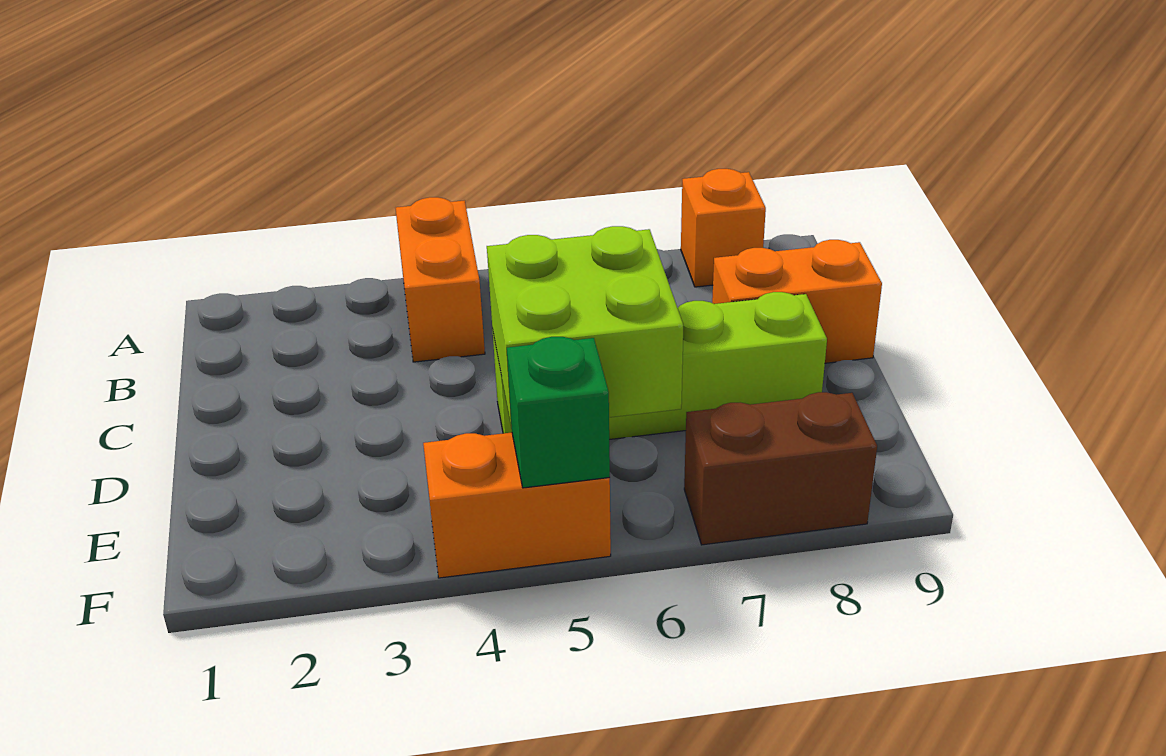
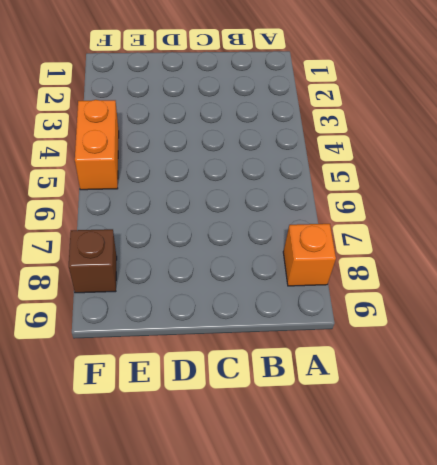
brown 1x1 brick [69,229,117,293] -> brown 1x2 brick [684,392,877,545]
none -> orange 1x2 brick [396,197,485,362]
none -> orange 1x2 brick [712,240,882,363]

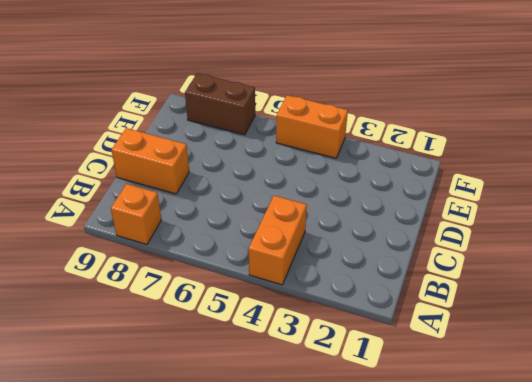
none -> lime 1x4 brick [492,292,827,440]
none -> lime 2x2 brick [487,226,683,429]

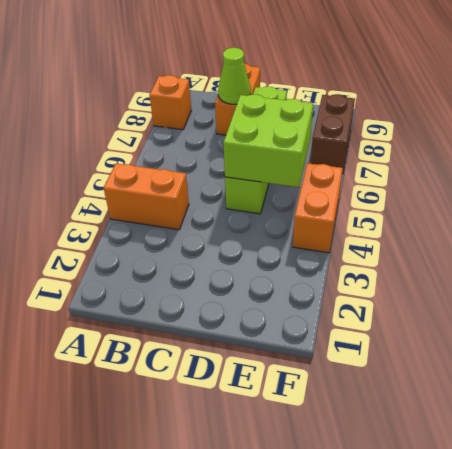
lime 1x1 cone [218,48,251,104] -> none
none -> green 1x1 brick [507,337,610,488]

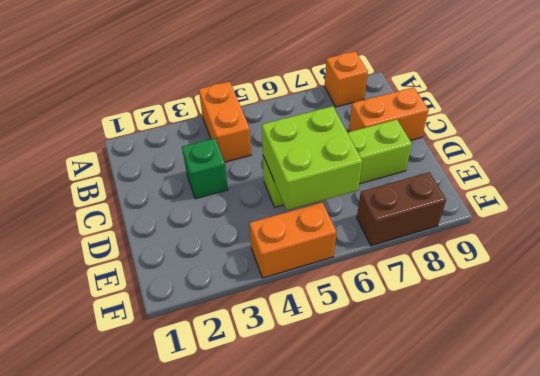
green 1x1 brick [182,138,228,199] -> green 1x1 brick moved to [507,337,610,488]

